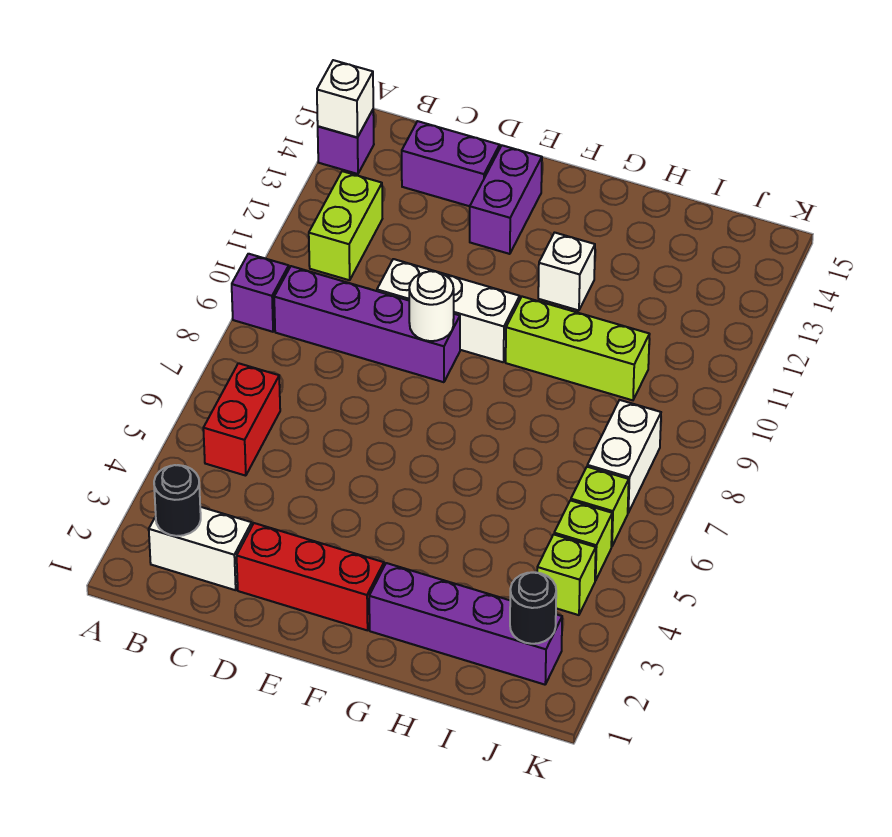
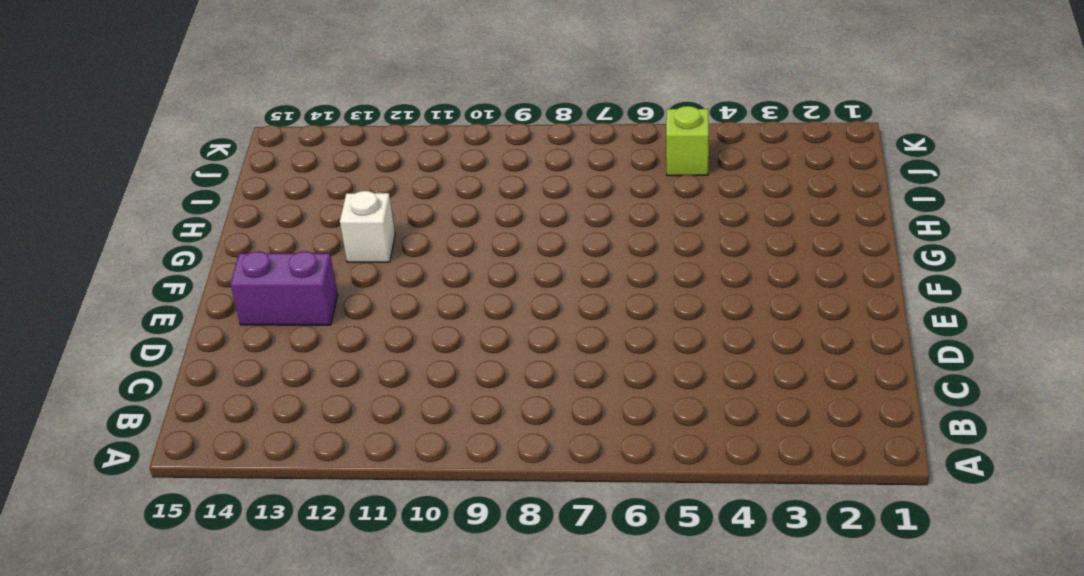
none -> purple 1x1 brick [232,254,289,332]
none -> purple 1x1 brick [318,110,374,174]
none -> white 1x2 brick [149,507,252,590]

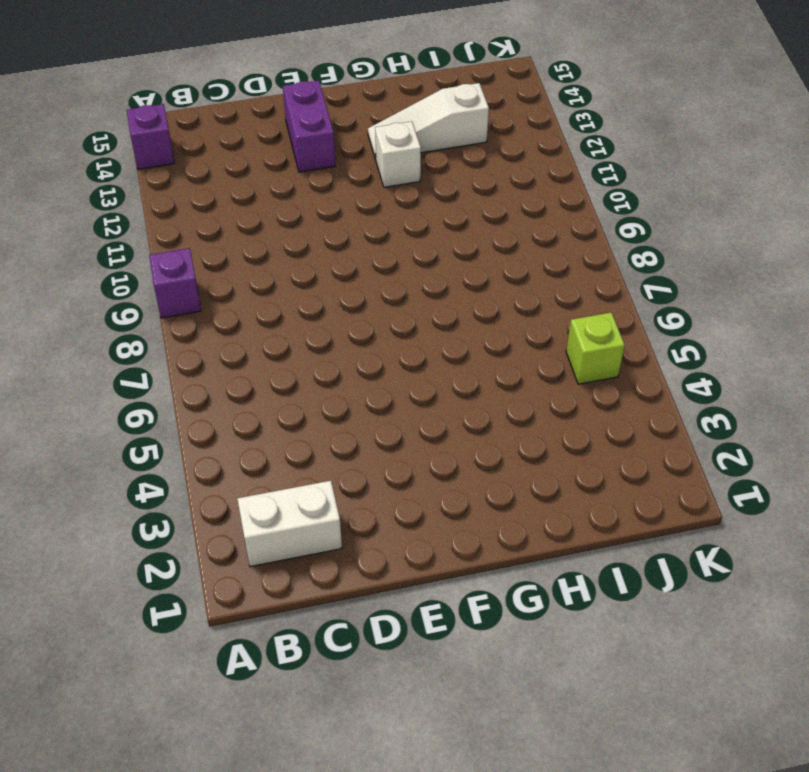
white 1x3 slope [368,83,489,160] -> none
none -> red 1x2 brick [203,363,280,476]
none -> purple 1x4 brick [274,266,460,382]
none -> lime 1x2 brick [309,171,382,280]

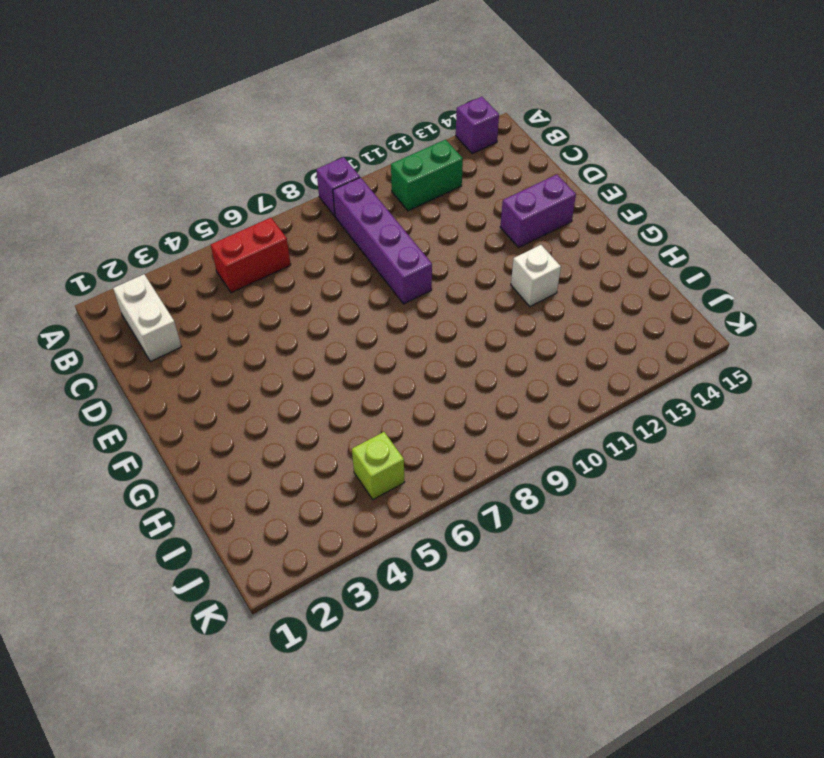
green 1x2 brick [391,139,463,211] -> lime 1x2 brick [309,171,382,280]
none -> purple 1x2 brick [402,121,500,206]
none -> red 1x3 brick [237,523,384,630]
none -> white 1x3 brick [377,259,520,362]

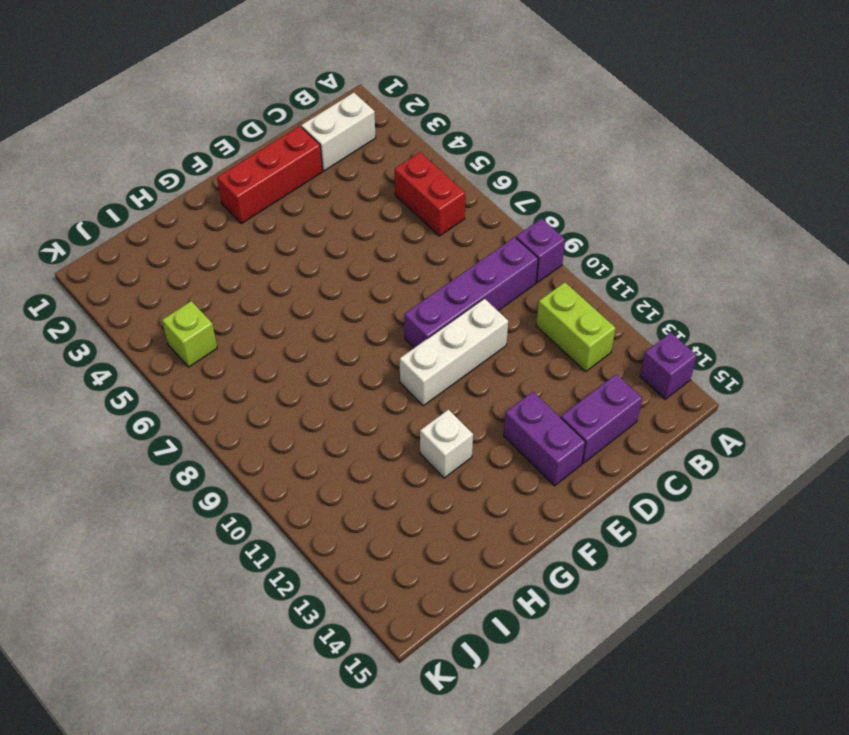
none -> purple 1x4 brick [369,563,562,685]
none -> lime 1x3 brick [506,297,650,400]
none -> lime 1x1 brick [537,534,596,615]

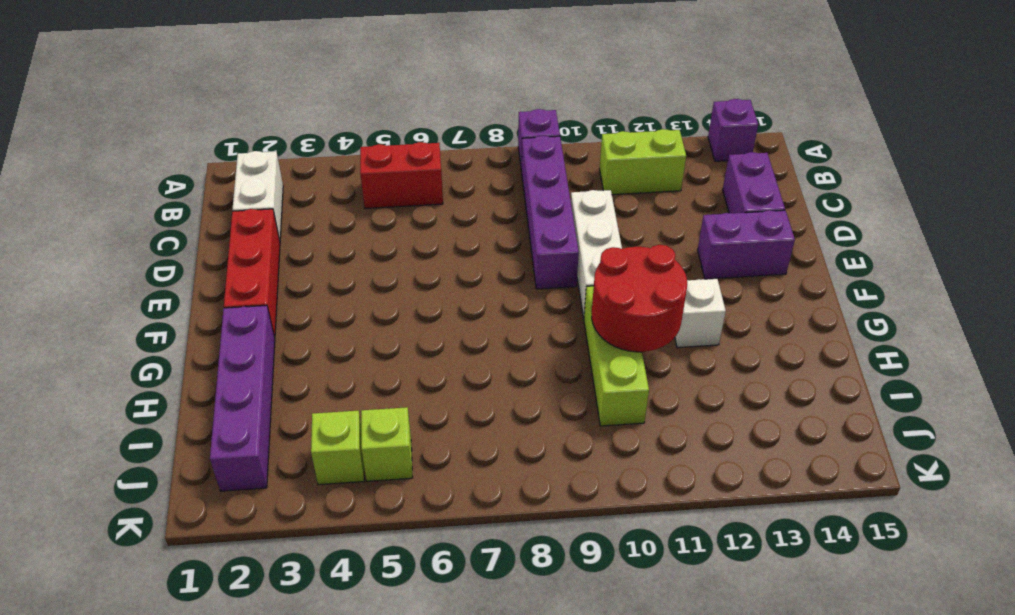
red 2x2 round brick [592,245,687,352] -> none
none -> lime 1x1 brick [571,467,629,547]
none -> white 1x2 brick [587,400,661,513]
none -> white 1x1 brick [317,60,373,138]

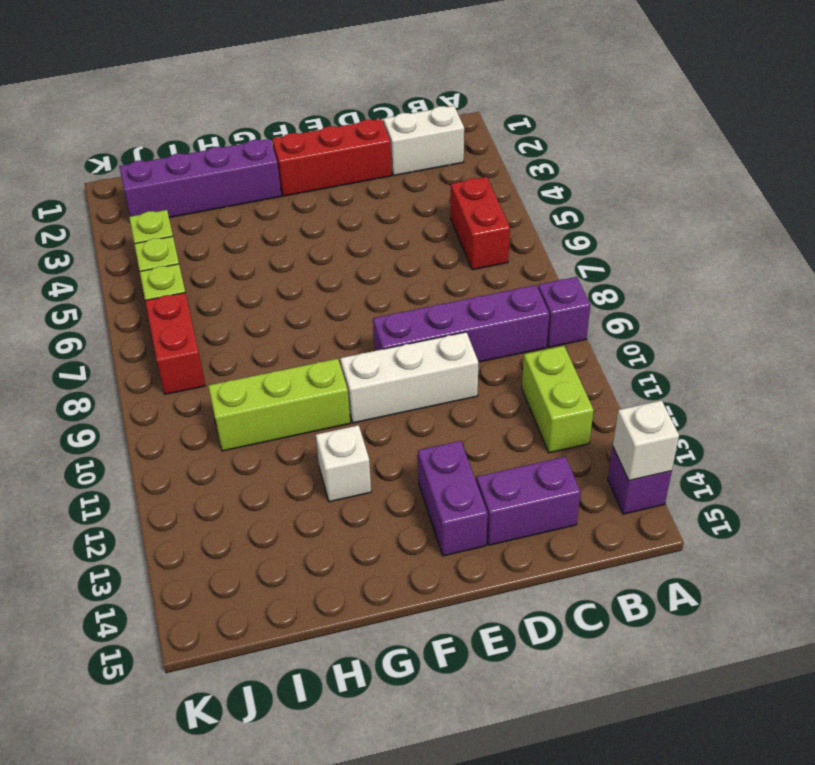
red 1x2 brick [145,293,205,394] -> white 1x2 brick [587,400,661,513]
none -> black 1x1 round brick [154,465,201,536]
none -> white 1x1 round brick [409,271,454,341]
none -> black 1x1 round brick [510,572,556,644]

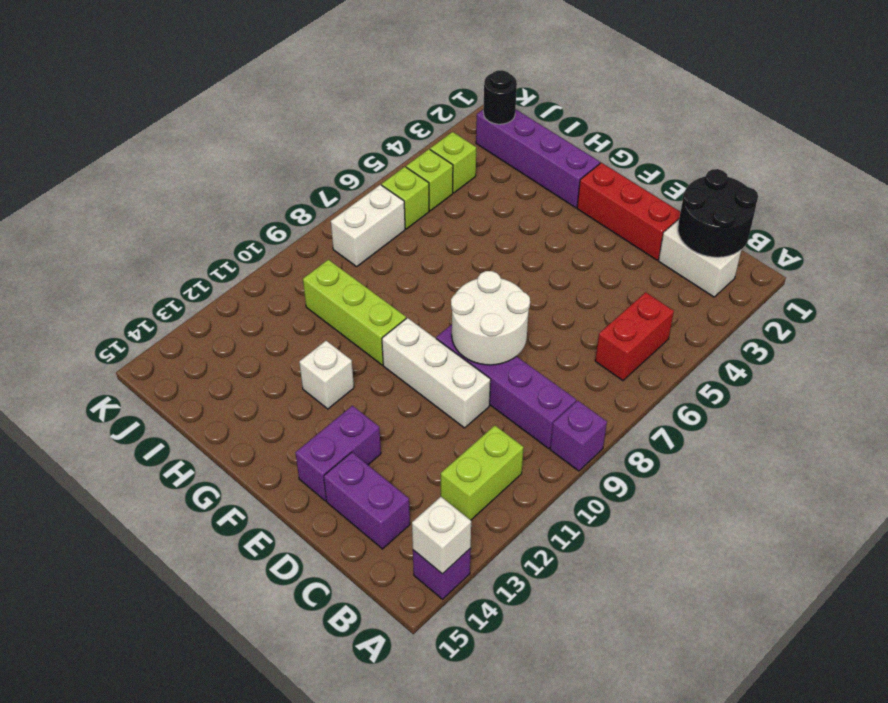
black 2x2 round brick [678,169,758,257] -> black 1x1 round brick [154,465,201,536]
white 2x2 round brick [451,271,530,365] -> white 1x1 round brick [409,271,454,341]

